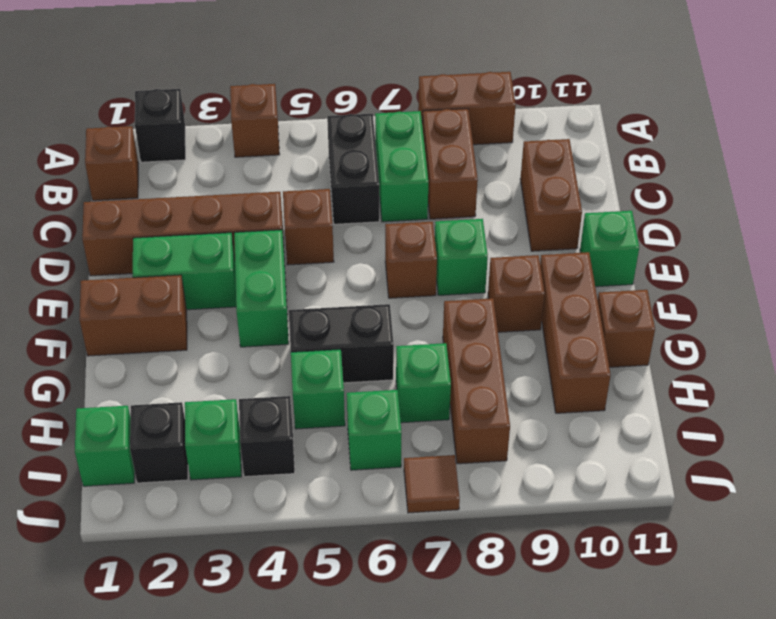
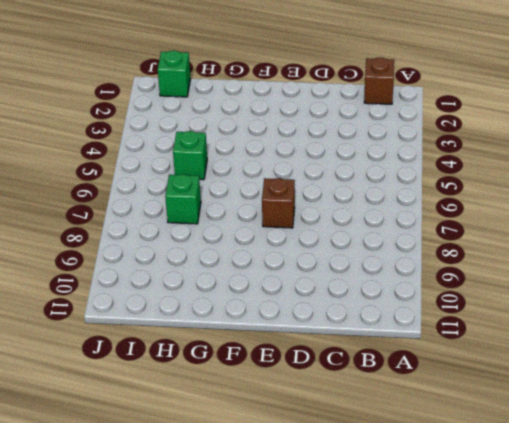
none -> black 1x1 brick [135,89,186,162]
none -> brown 1x1 brick [230,84,280,157]
none -> brown 1x2 brick [418,72,516,145]

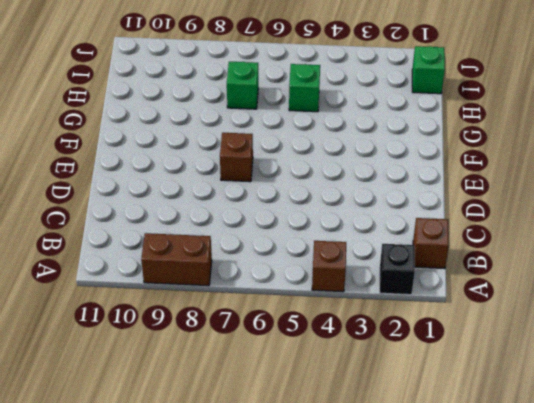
none -> black 1x2 brick [327,114,379,224]
none -> green 1x2 brick [375,111,428,222]
none -> brown 1x2 brick [423,109,478,219]

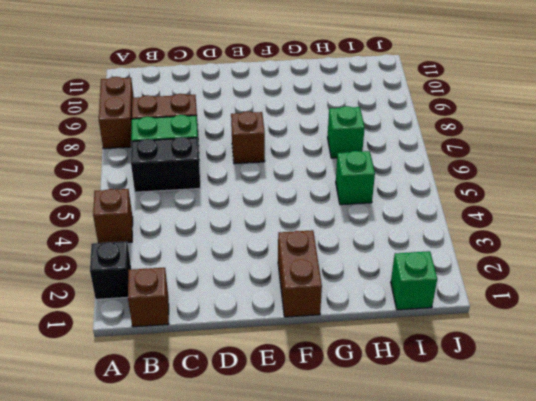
none -> brown 1x2 brick [520,139,582,251]
none -> brown 1x4 brick [82,192,285,276]
none -> brown 1x1 brick [283,189,334,265]

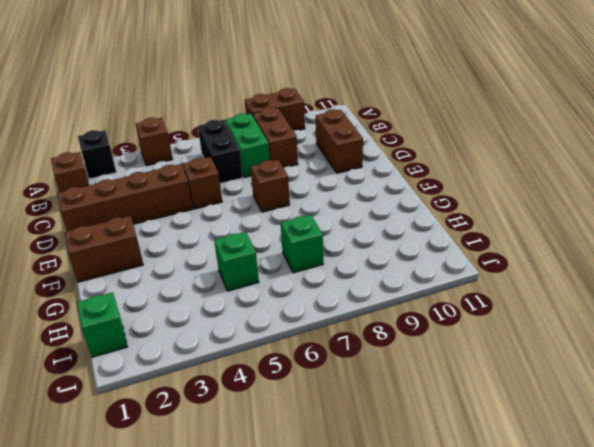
none -> green 1x2 brick [132,233,236,310]
none -> green 1x2 brick [234,230,289,347]
none -> green 1x1 brick [435,219,488,295]

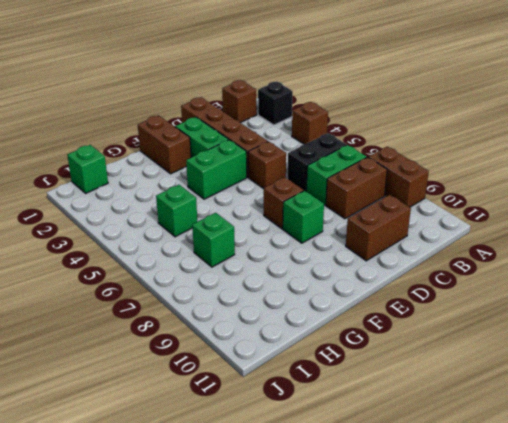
none -> green 1x1 brick [580,211,639,287]
none -> brown 1x1 brick [488,255,545,332]
none -> brown 1x3 brick [540,252,611,413]

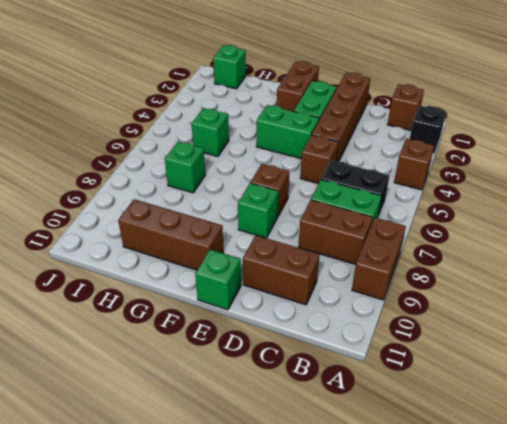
none -> brown 1x1 brick [488,255,545,332]
none -> black 1x2 brick [289,304,394,383]
none -> brown 1x3 brick [443,298,510,464]

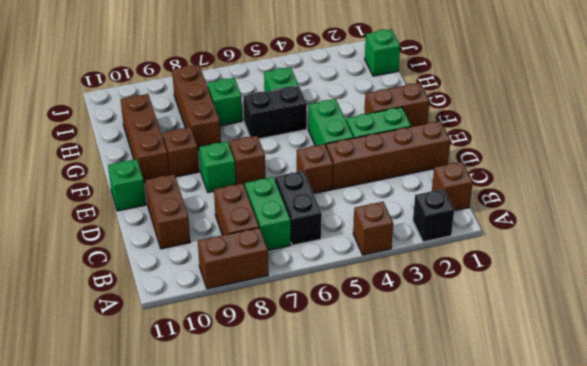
none -> brown 1x1 brick [598,290,655,367]
none -> black 1x1 brick [130,402,188,483]
none -> green 1x1 brick [185,399,241,480]

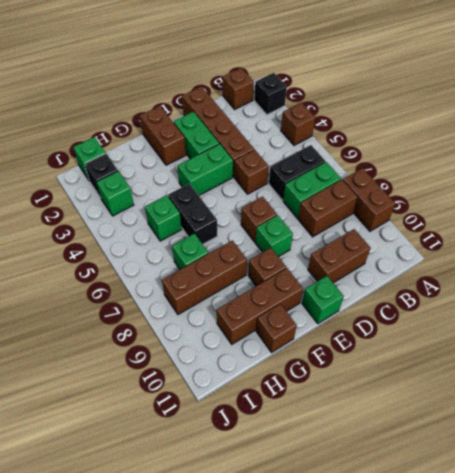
none -> black 1x1 brick [239,396,295,477]
none -> green 1x1 brick [347,390,401,470]
none -> brown 1x1 tile [404,455,460,513]

